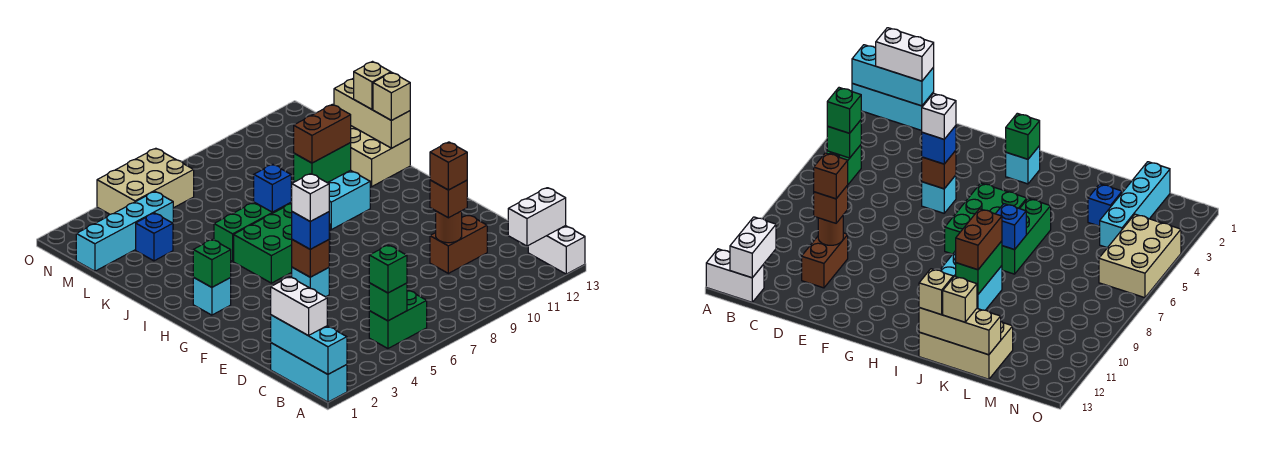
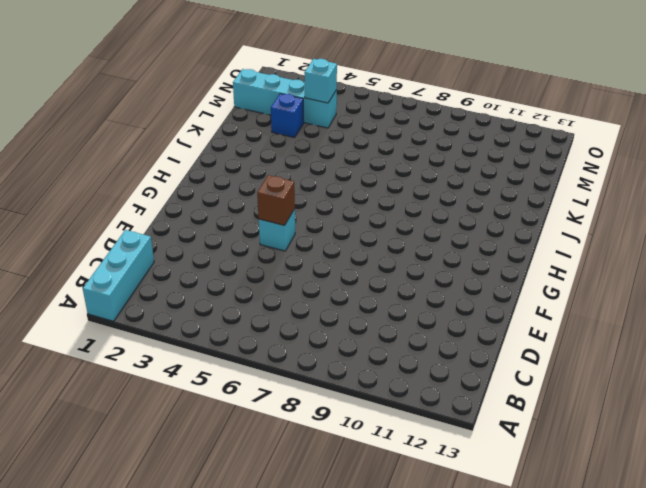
cyan 1x1 brick [304,59,337,103] -> cyan 1x1 brick moved to [193,278,231,315]
none -> white 1x2 brick [528,226,585,274]
none -> green 1x2 brick [369,290,427,348]
none -> brown 1x2 brick [430,215,487,273]
none -> green 2x3 brick [234,203,330,283]

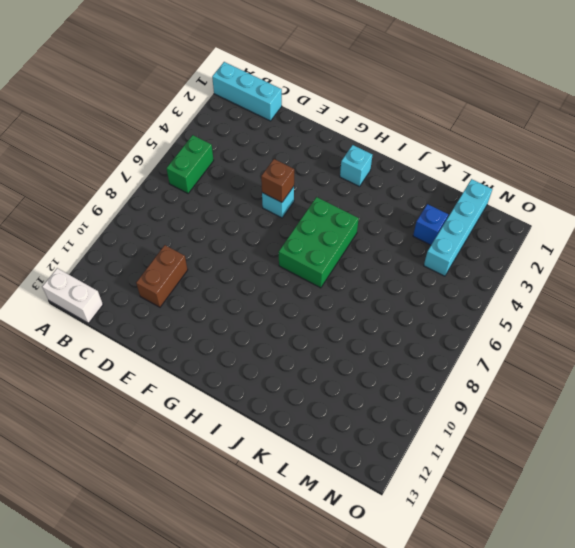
none -> cyan 2x2 brick [294,170,370,230]
none -> green 1x3 brick [214,202,291,261]
none -> tan 2x3 brick [351,126,410,187]
none -> tan 2x3 brick [97,148,194,214]

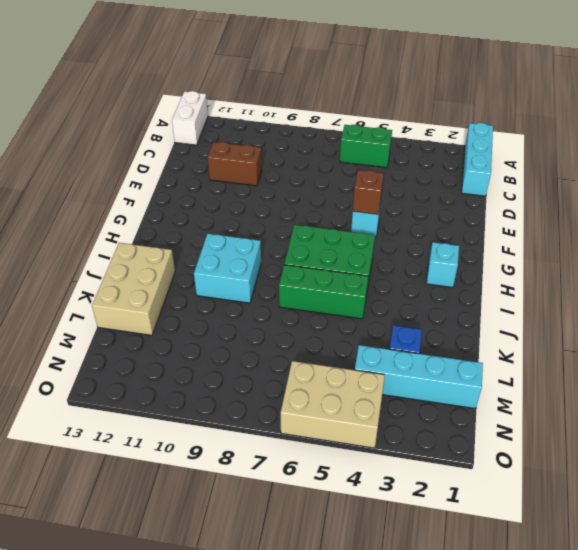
none -> cyan 1x3 brick [271,315,347,374]
none -> green 1x1 brick [369,283,407,321]
none -> white 1x2 brick [508,188,566,246]
none -> brown 1x1 round brick [436,211,462,243]

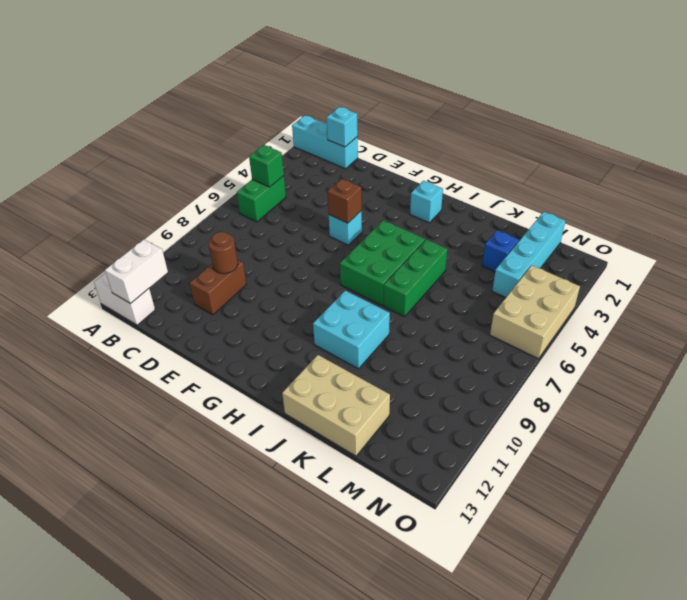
cyan 1x1 brick [327,107,358,147] -> cyan 1x3 brick [271,315,347,374]
none -> green 1x1 brick [193,239,231,287]
none -> blue 1x1 brick [254,164,291,212]
none -> green 1x2 brick [294,143,351,183]
none -> tan 1x3 brick [334,79,410,148]

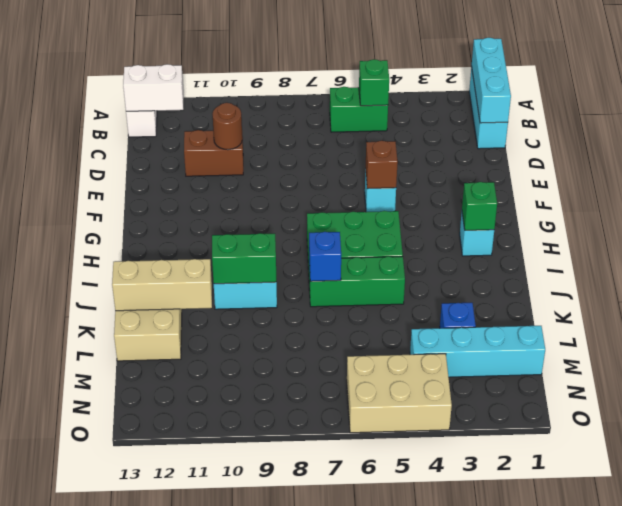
tan 1x3 brick [112,259,212,311] -> tan 1x3 brick turned to [334,79,410,148]
none -> white 1x2 brick [271,277,327,336]
none -> green 1x1 brick [369,245,407,293]
none -> brown 1x1 brick [430,180,467,218]
none -> blue 1x1 brick [292,212,329,249]

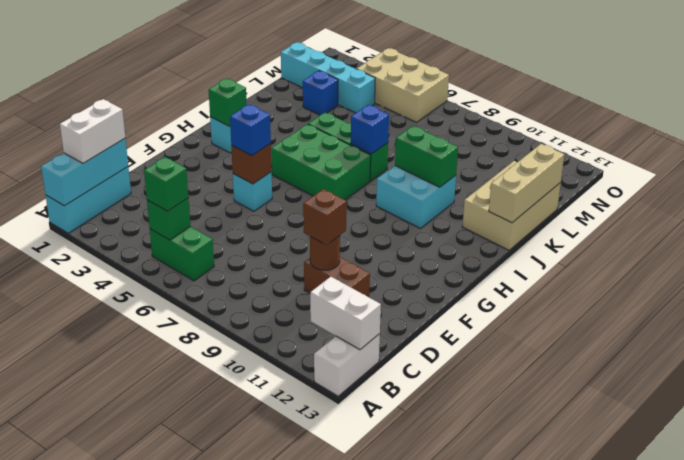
none -> brown 1x2 brick [294,104,351,163]
none -> tan 1x1 brick [373,73,410,120]
none -> tan 1x1 brick [354,62,391,109]
none -> brown 1x1 brick [430,142,467,190]

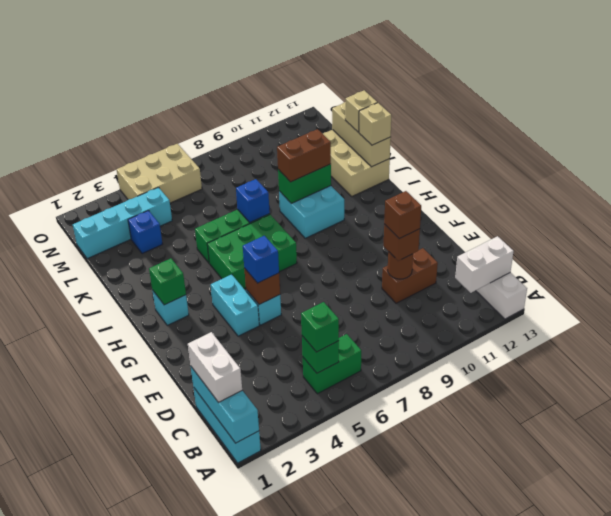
cyan 1x2 brick [211,274,259,336] -> none
none -> white 1x1 brick [291,174,329,221]

